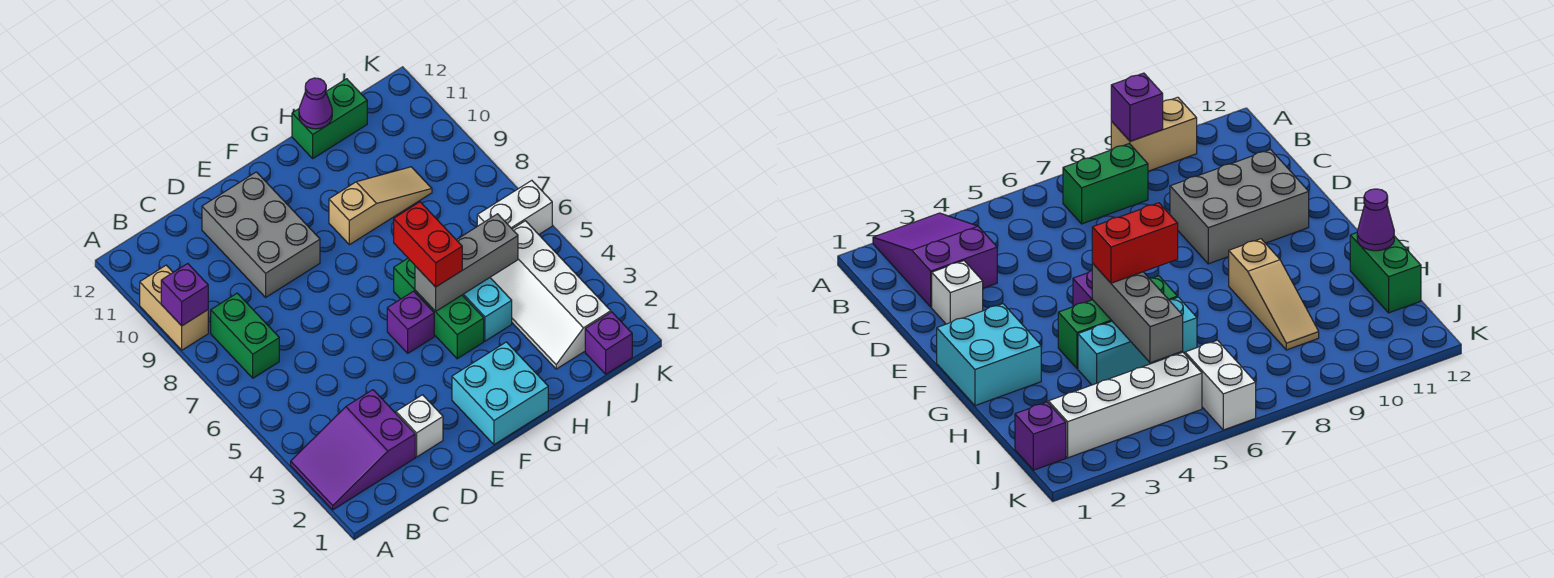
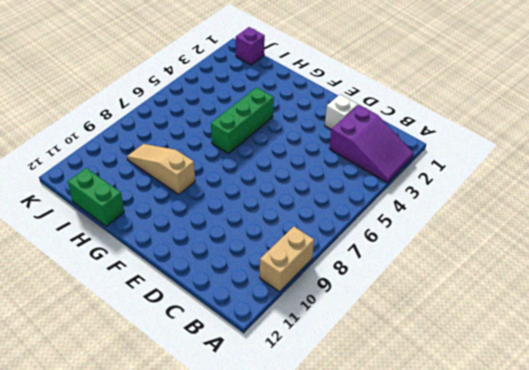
none -> green 1x2 brick [211,293,279,378]
none -> grey 2x3 brick [202,172,320,297]
none -> cyan 2x2 brick [452,342,548,445]

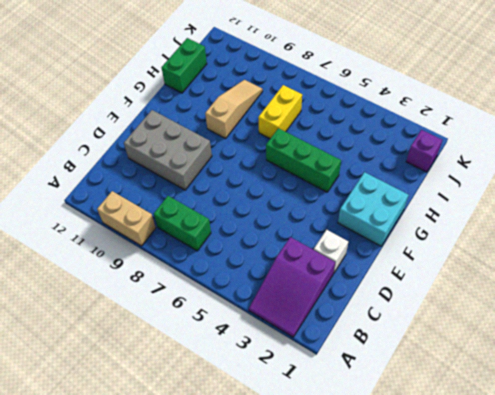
yellow 1x2 brick [258,85,302,139] -> none
none -> purple 1x1 brick [387,291,434,353]
none -> cyan 1x3 brick [463,278,512,341]
none -> white 2x4 slope [490,221,611,369]

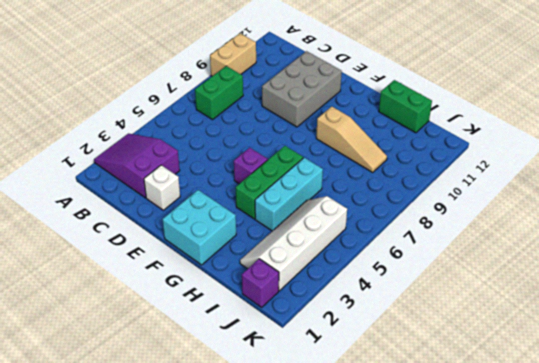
none -> white 1x2 brick [477,180,552,234]
none -> purple 1x1 brick [161,264,208,326]
none -> grey 1x3 brick [415,214,518,311]

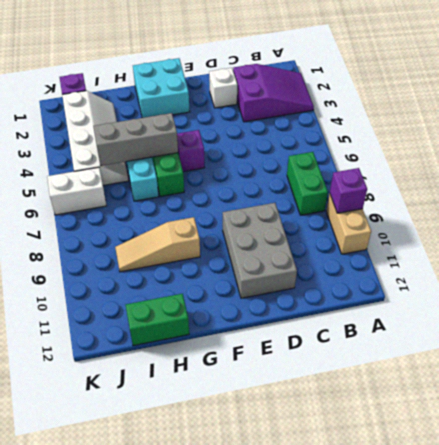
none -> purple 1x1 cone [299,78,332,129]
none -> red 1x2 brick [394,202,462,287]

